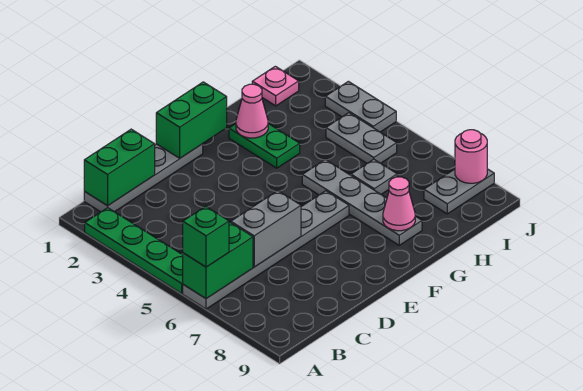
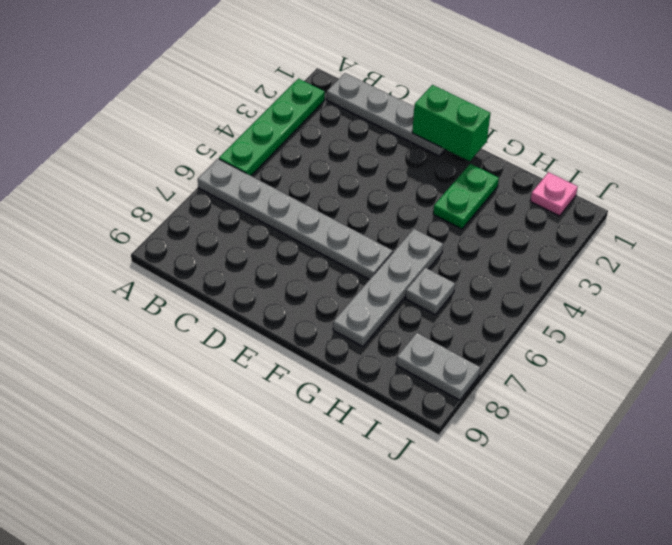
none -> grey 1x2 plate [326,113,397,163]
none -> grey 1x2 plate [325,81,396,132]
none -> green 1x2 brick [183,222,253,299]

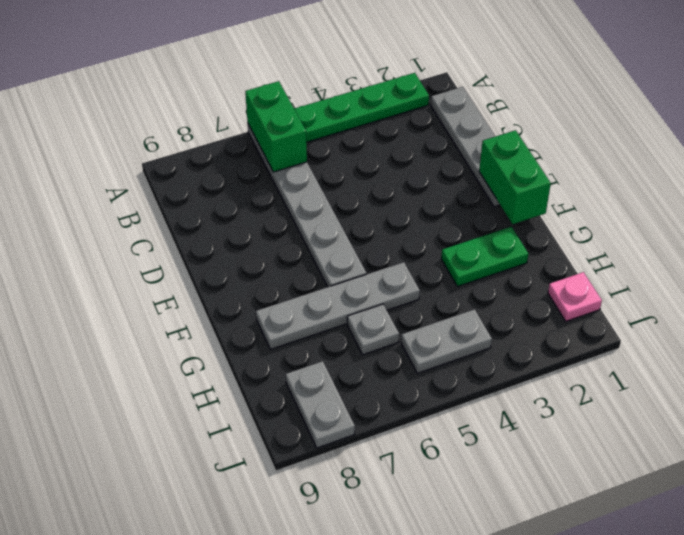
none -> grey 1x2 plate [325,81,396,132]
none -> green 1x2 brick [84,129,155,206]
none -> grey 1x2 brick [231,191,301,267]

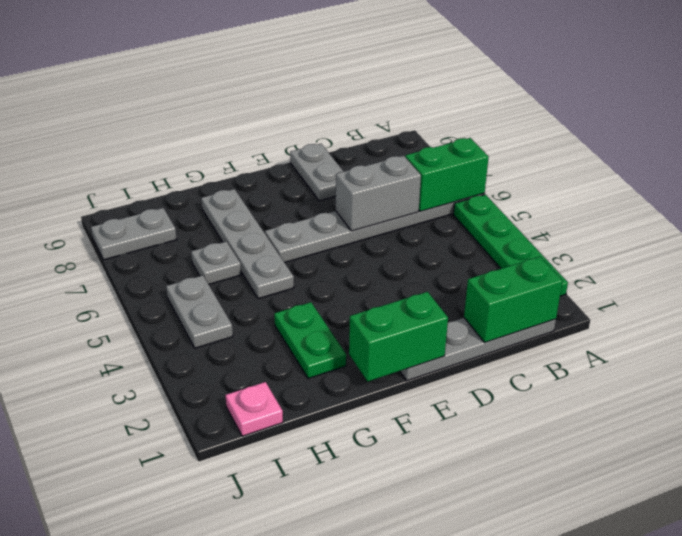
grey 1x2 plate [290,144,343,201] -> grey 1x2 plate moved to [325,81,396,132]
none -> pink 1x1 cone [236,84,268,138]
none -> pink 1x1 cone [383,177,415,231]
none -> pink 1x1 round brick [455,130,487,183]

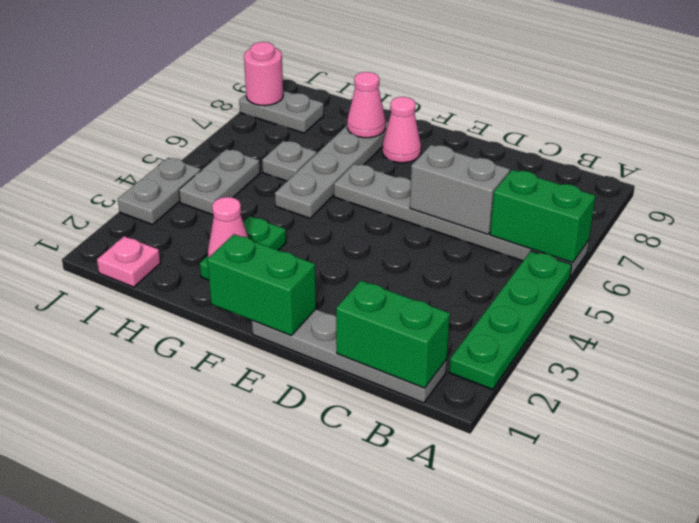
pink 1x1 cone [382,97,421,163] -> none
none -> green 1x1 brick [183,206,229,267]

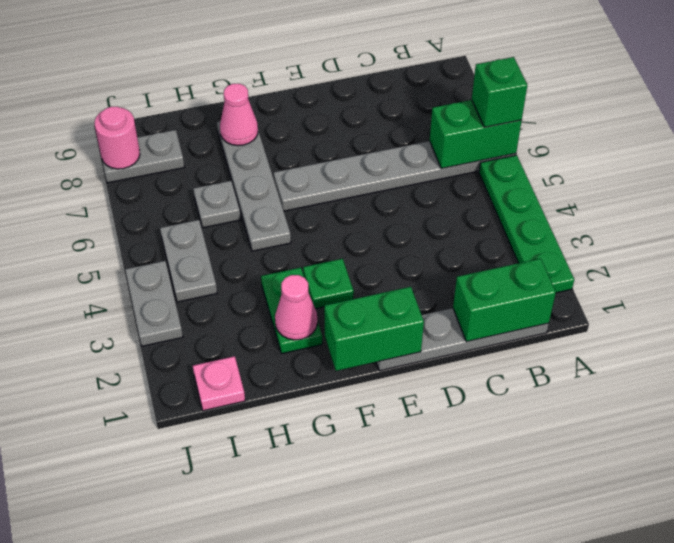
green 1x1 plate [303,259,354,309] -> none
none -> grey 1x2 brick [231,191,301,267]

